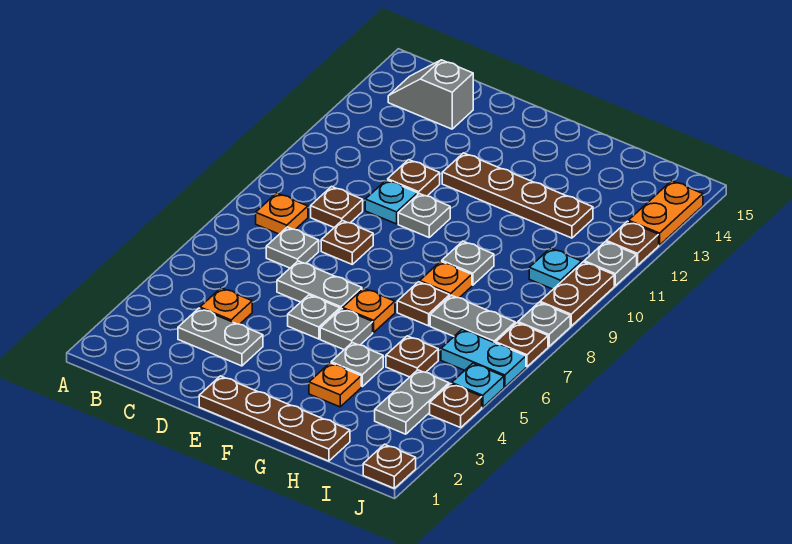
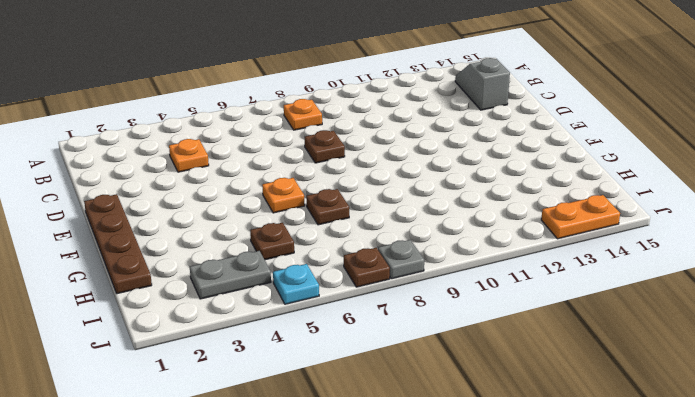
none -> grey 1x2 plate [178,308,263,366]
none -> grey 1x1 plate [266,227,319,268]
none -> brown 1x1 plate [311,187,363,227]
none -> grey 1x2 plate [277,261,362,309]

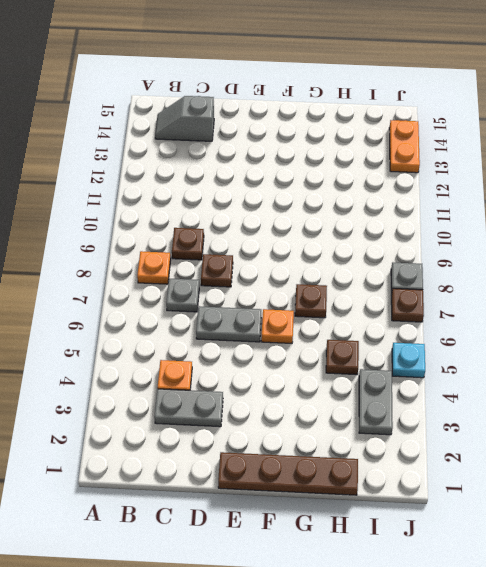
none -> cyan 1x1 plate [365,180,418,224]
none -> brown 1x1 plate [388,160,440,196]
none -> grey 1x1 plate [288,295,340,339]
none -> grey 1x1 plate [398,194,450,237]

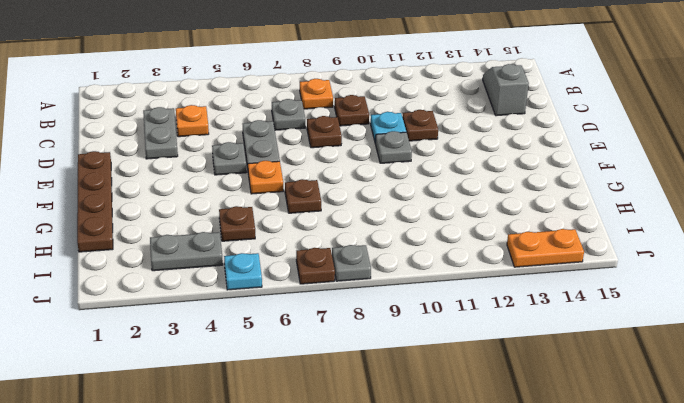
none -> brown 1x4 plate [442,153,593,238]
none -> grey 1x1 plate [320,309,373,350]
none -> orange 1x1 plate [309,363,361,407]
none -> grey 1x1 plate [331,343,383,386]

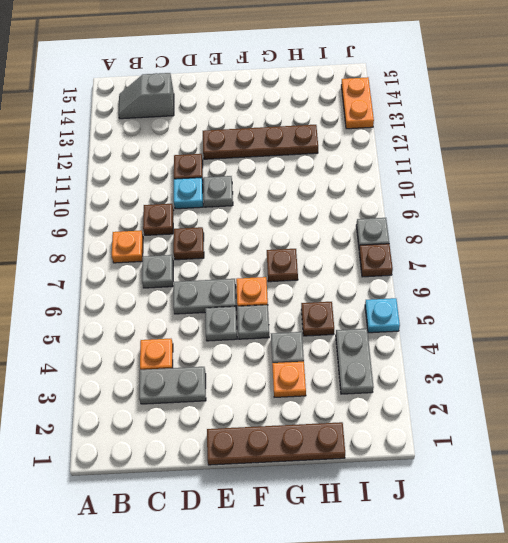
none -> orange 1x1 plate [420,261,472,298]
none -> grey 1x1 plate [442,241,494,285]
none -> grey 1x2 plate [430,295,515,343]
none -> cyan 1x2 plate [441,329,526,387]

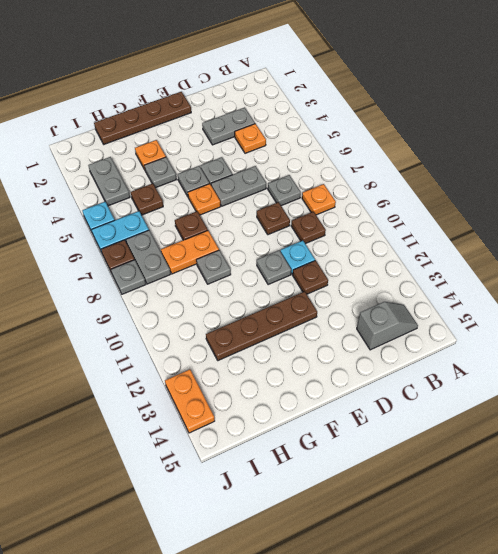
orange 1x2 plate [161,231,219,274] -> orange 1x1 plate [420,261,472,298]
grey 1x2 plate [126,230,171,284] -> grey 1x2 plate turned to [430,295,515,343]
none -> cyan 1x1 plate [529,248,582,289]
none -> brown 1x1 plate [363,444,416,488]
none -> brown 1x1 plate [430,384,482,428]
none -> brown 1x2 plate [540,262,614,326]

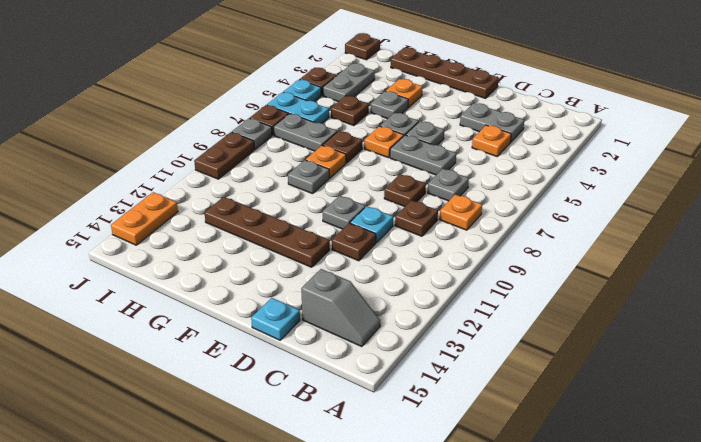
cyan 1x1 plate [251,298,300,340] -> cyan 1x1 plate moved to [529,248,582,289]
none -> grey 1x1 plate [584,242,637,286]
none -> brown 1x1 plate [606,221,659,265]

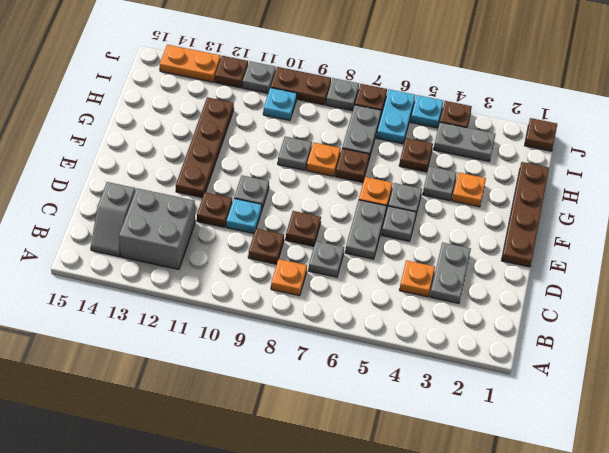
grey 2x2 brick [119,188,195,269] -> none

